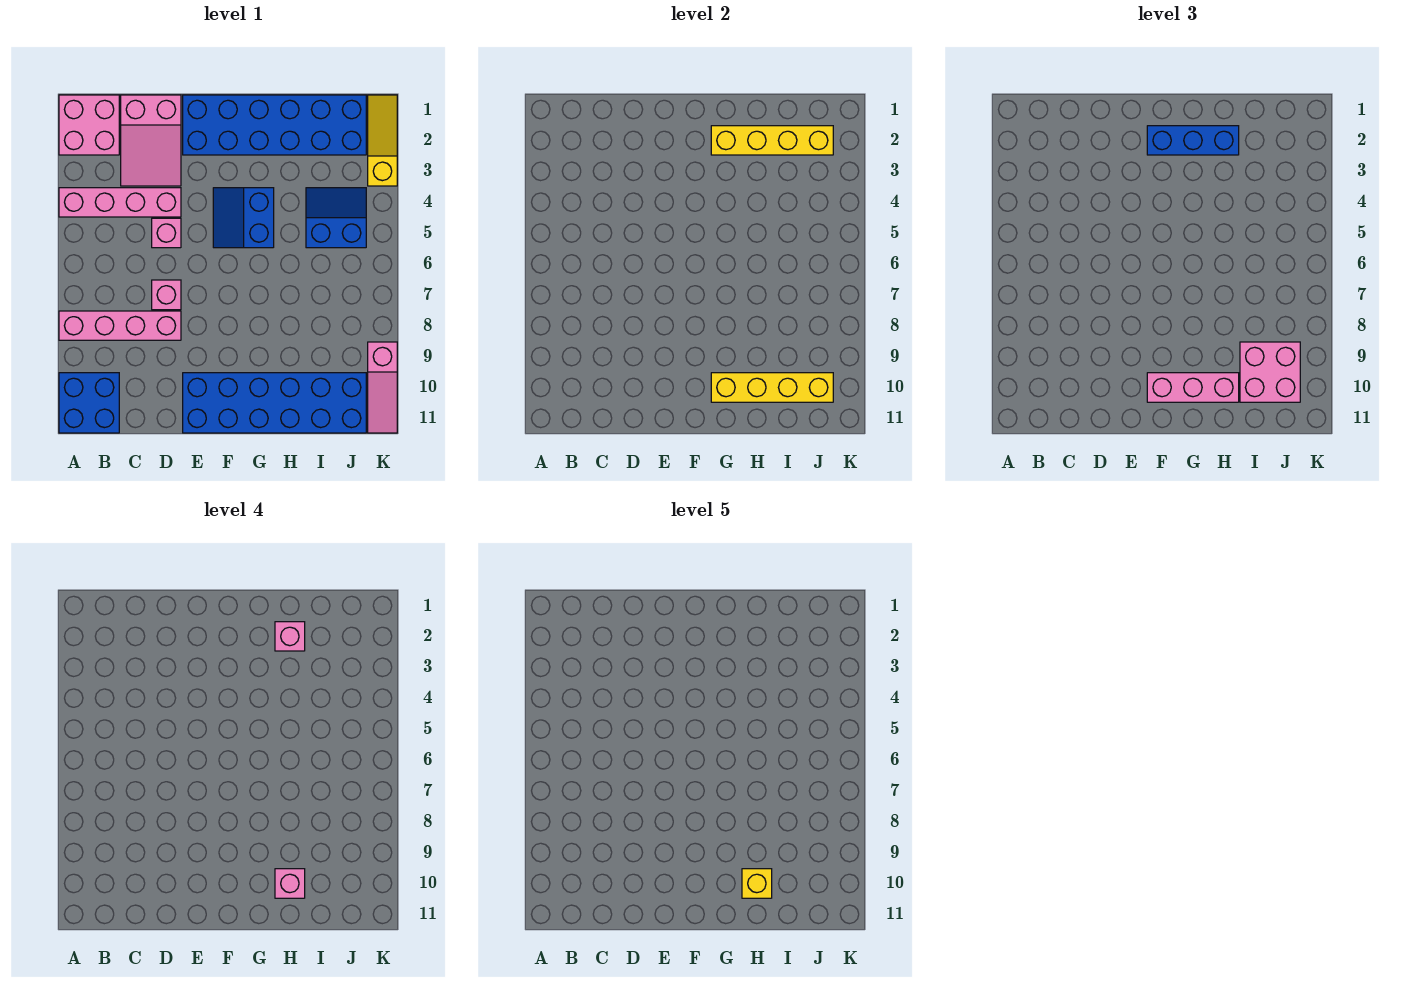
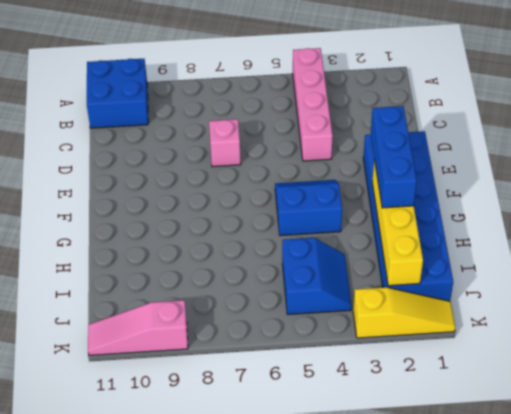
none -> pink 2x2 brick [59,95,119,155]
none -> pink 1x4 brick [59,311,181,340]
none -> pink 2x3 slope [121,95,181,186]

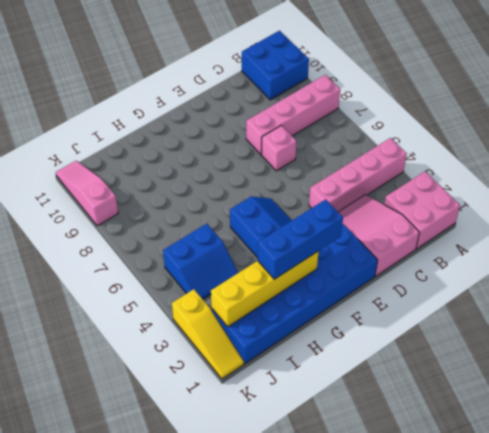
none -> pink 1x1 brick [152,218,181,248]
none -> blue 2x6 brick [183,373,366,433]
none -> yellow 1x4 brick [711,373,833,402]

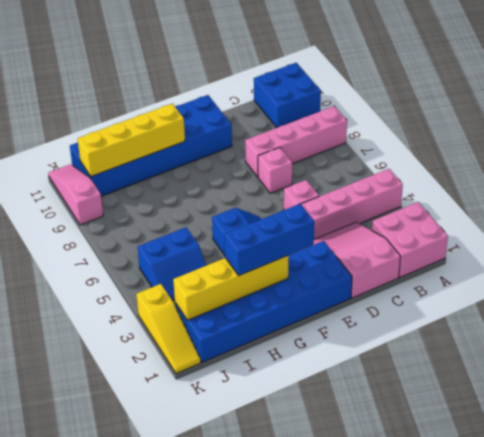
none -> pink 1x3 brick [1147,373,1239,402]
none -> pink 2x2 brick [1240,342,1300,402]
none -> pink 1x1 brick [275,622,305,651]

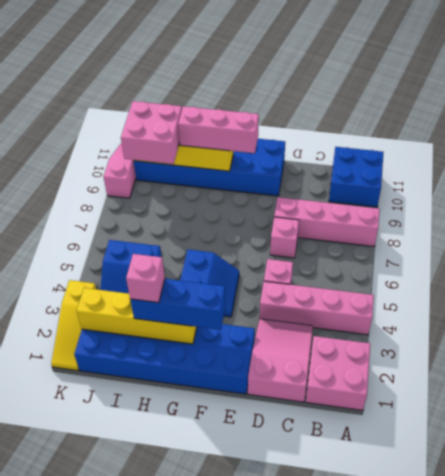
none -> pink 1x1 brick [275,869,305,898]
none -> yellow 1x1 brick [742,869,772,898]

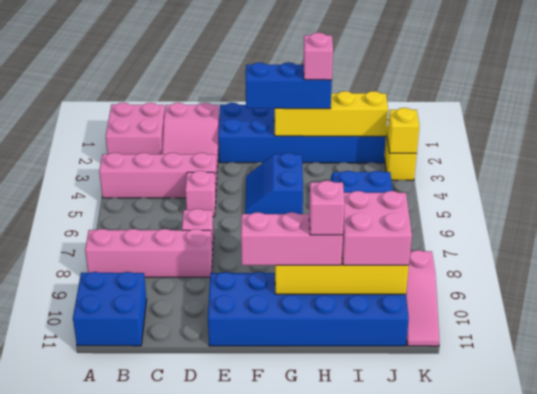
yellow 1x1 brick [387,108,420,153] -> yellow 1x1 brick moved to [742,869,772,898]

